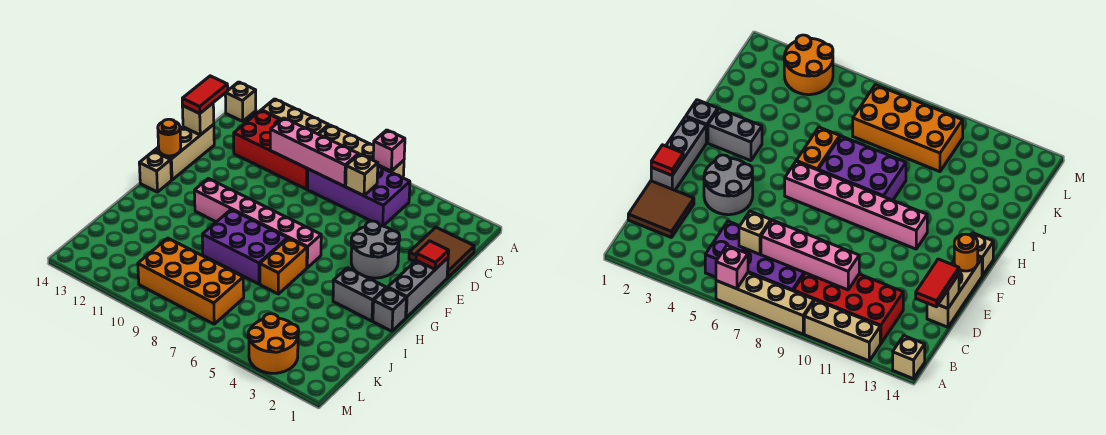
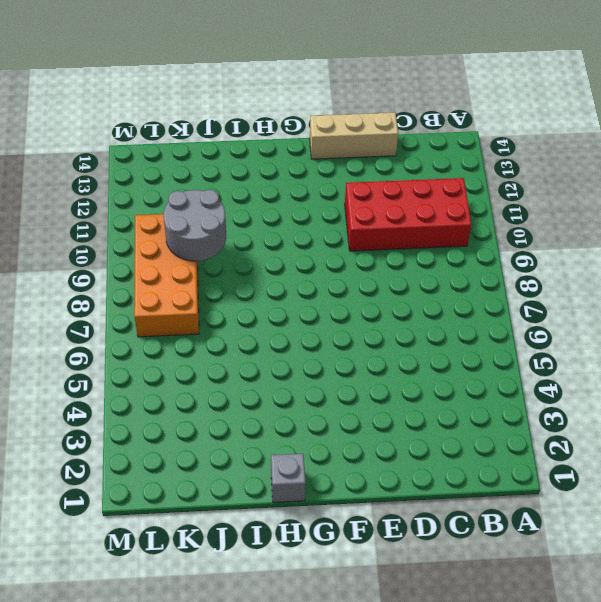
red 2x4 brick [345,178,471,251] -> red 2x4 brick turned to [234,111,308,189]
grey 2x2 round brick [163,190,226,261] -> grey 2x2 round brick moved to [351,221,400,278]
none -> tan 1x4 brick [319,125,404,178]
none -> tan 1x3 brick [261,99,329,134]
none -> tan 1x1 brick [225,82,256,121]

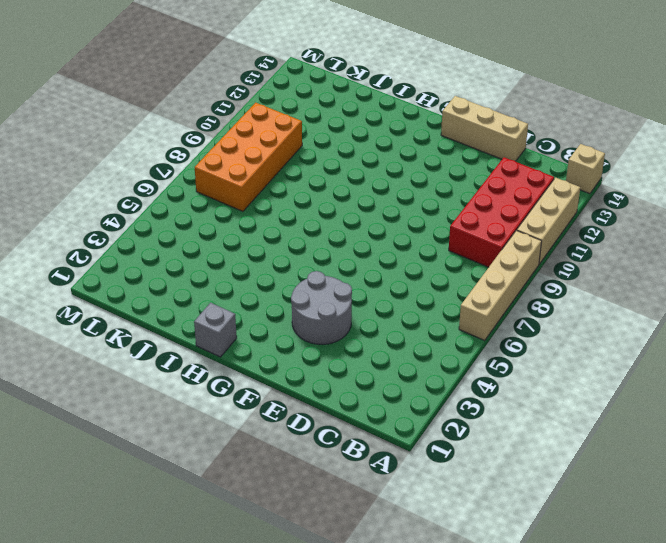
none -> purple 2x4 brick [308,166,410,226]
none -> brown 2x2 tile [409,227,474,278]
none -> grey 1x3 brick [388,258,448,318]

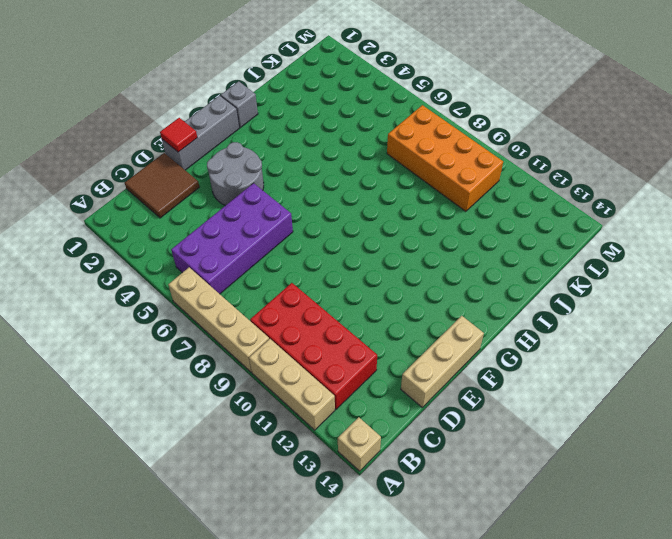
purple 2x4 brick [171,183,293,294] -> purple 2x4 brick turned to [308,166,410,226]
none -> pink 1x6 brick [194,178,321,268]
none -> tan 1x1 brick [139,151,171,192]
none -> grey 1x2 brick [333,268,386,321]

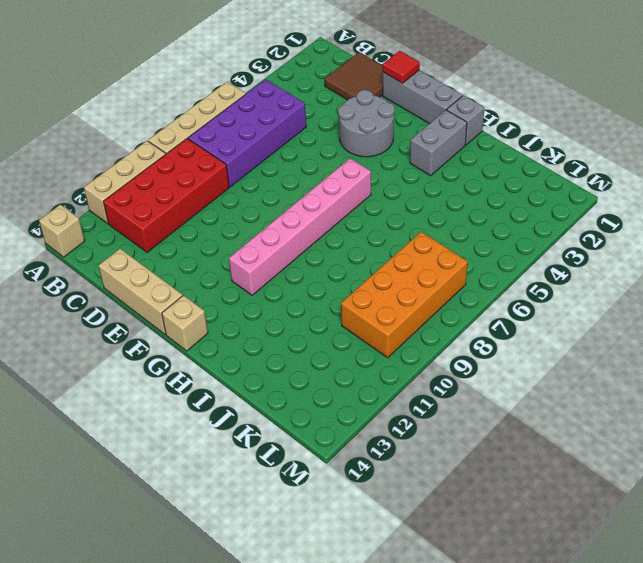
none -> orange 1x2 brick [260,238,307,294]
none -> purple 2x3 brick [202,210,288,284]
none -> orange 2x2 round brick [248,314,299,373]

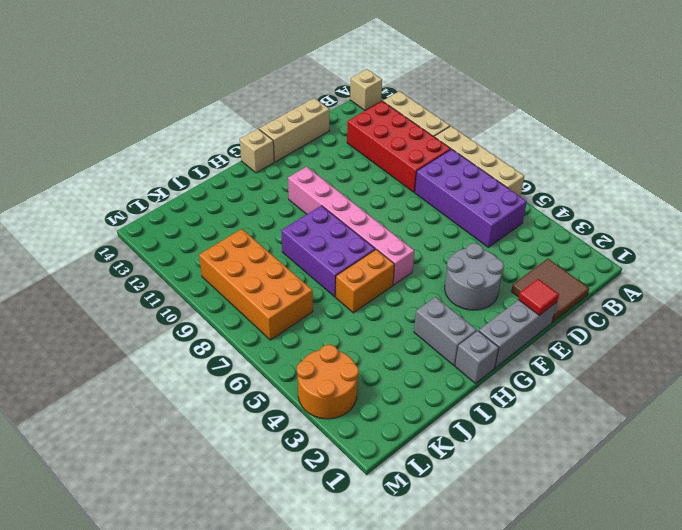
none -> pink 1x1 brick [373,130,405,171]
none -> tan 1x1 brick [346,154,378,196]
none -> pink 1x4 brick [270,118,359,187]

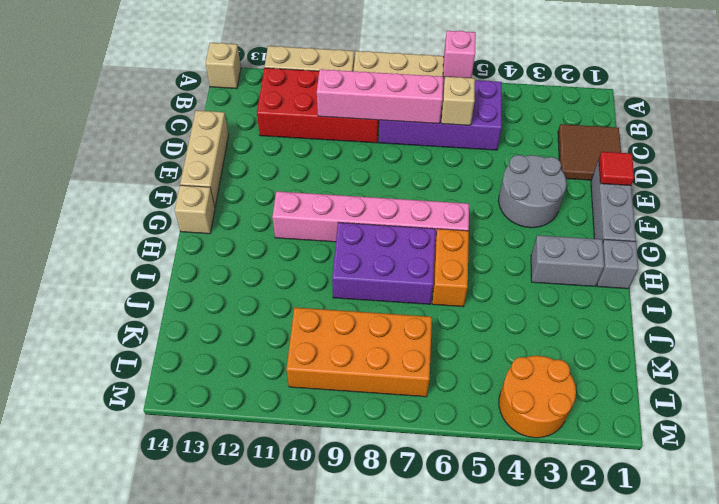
none -> tan 1x1 brick [182,103,214,135]
none -> orange 1x1 round brick [158,119,181,156]
none -> red 1x2 tile [182,76,228,113]

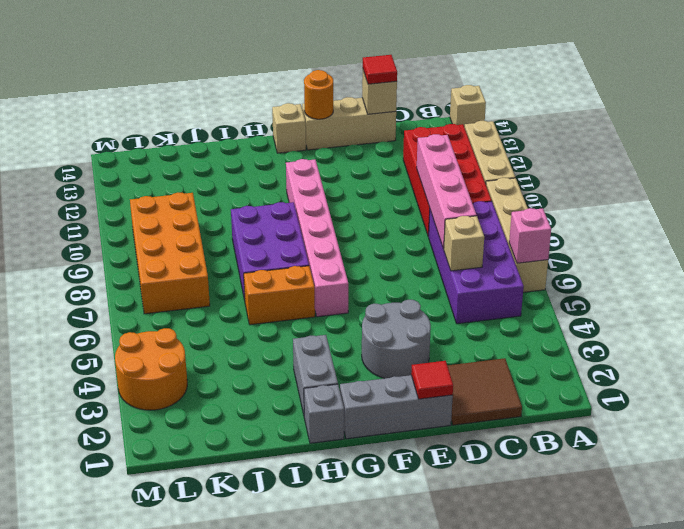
red 1x1 tile [363,55,397,84] -> red 1x2 tile [182,76,228,113]

